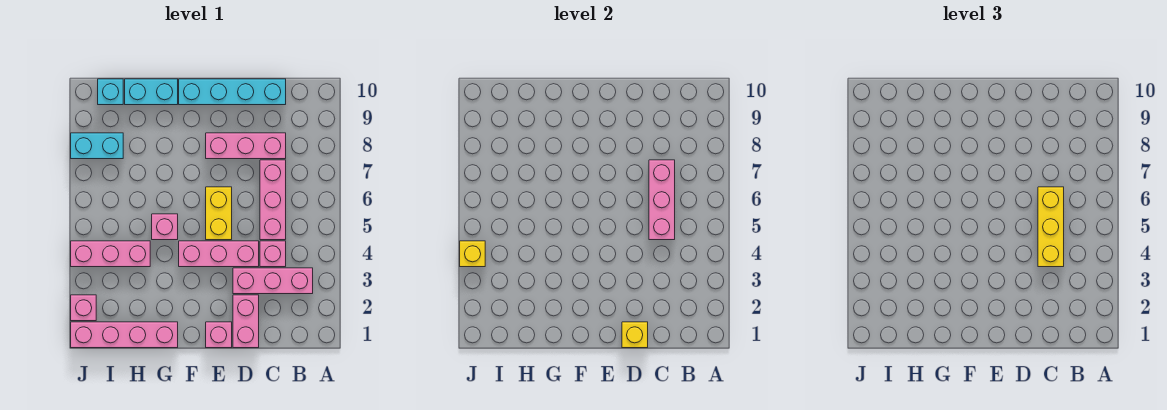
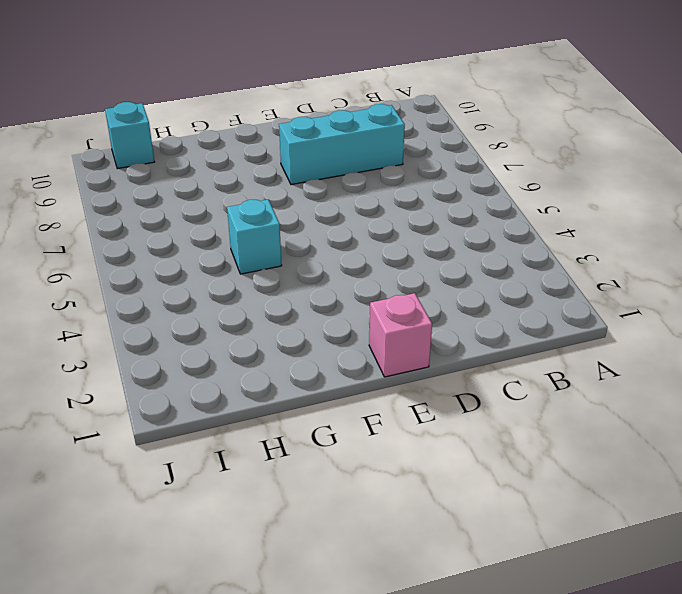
cyan 1x3 brick [279,104,405,185] -> pink 1x3 brick [206,133,286,159]
cyan 1x1 brick [227,199,282,274] -> pink 1x1 brick [152,214,178,240]
none -> pink 1x3 brick [233,268,313,294]
none -> pink 1x1 brick [260,241,286,267]
none -> pink 1x3 brick [260,160,286,240]

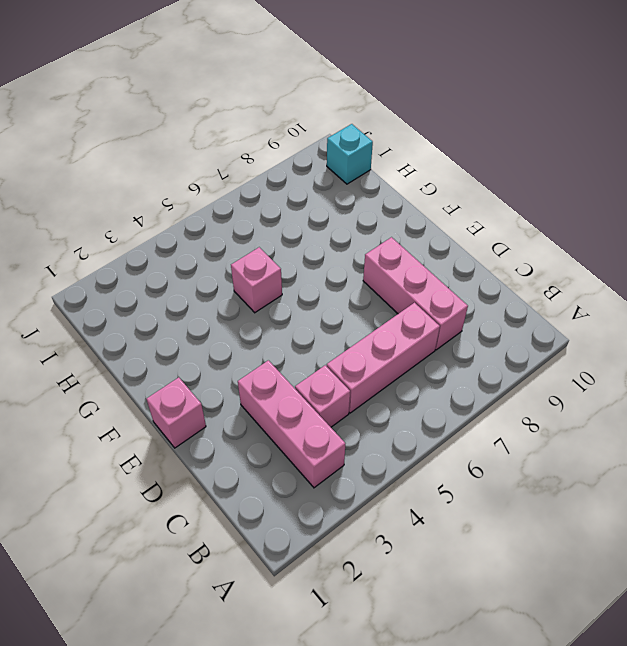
none -> cyan 1x4 brick [179,79,286,105]
none -> pink 1x2 brick [233,295,259,348]
none -> pink 1x3 brick [179,241,259,267]

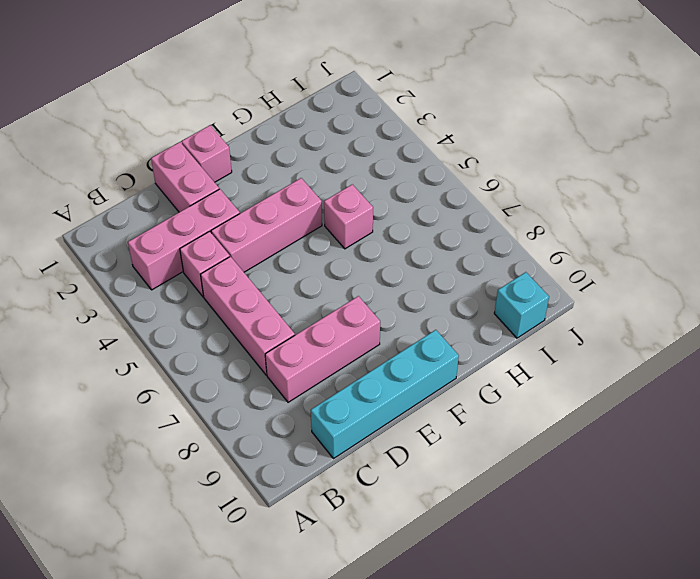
none -> yellow 1x2 brick [206,187,232,240]
none -> pink 1x4 brick [71,322,178,348]
none -> cyan 1x2 brick [125,79,178,105]

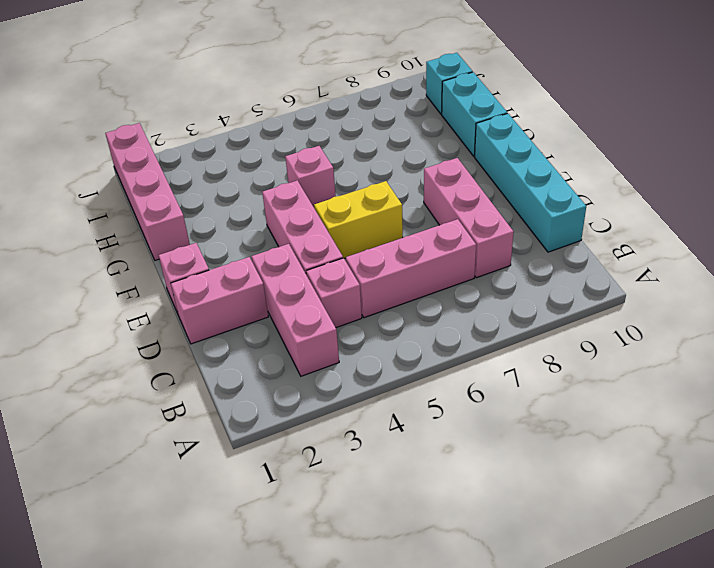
none -> pink 1x3 brick [71,241,150,267]
none -> cyan 1x2 brick [71,133,123,159]
none -> pink 1x1 brick [71,295,96,321]

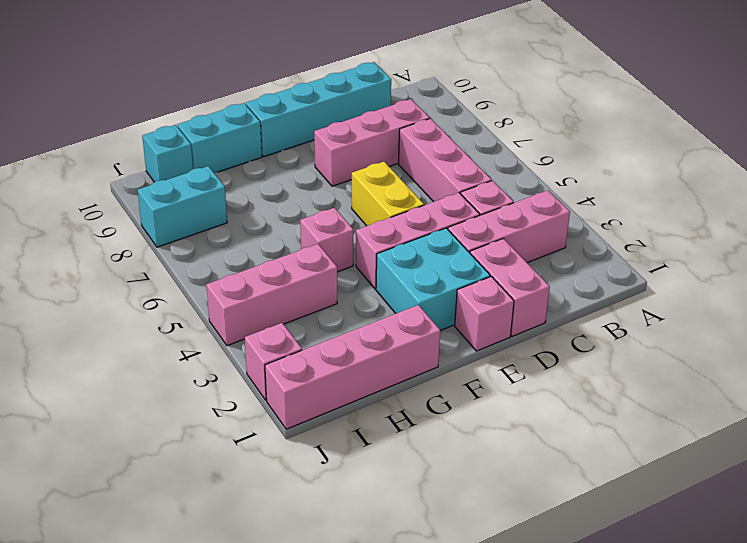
cyan 2x2 brick [376,228,490,330] -> none
none -> pink 1x3 brick [649,160,675,240]
none -> yellow 1x1 brick [622,322,648,348]
none -> yellow 1x1 brick [460,241,485,267]

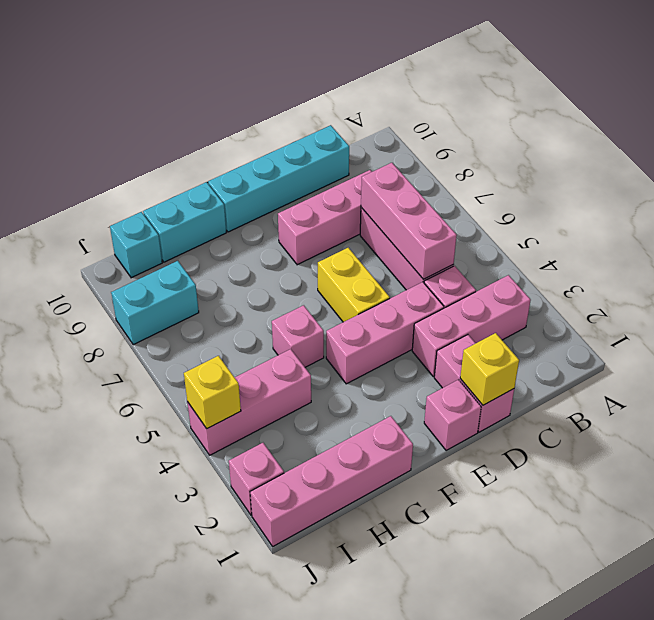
none -> yellow 1x3 brick [1038,187,1064,267]

